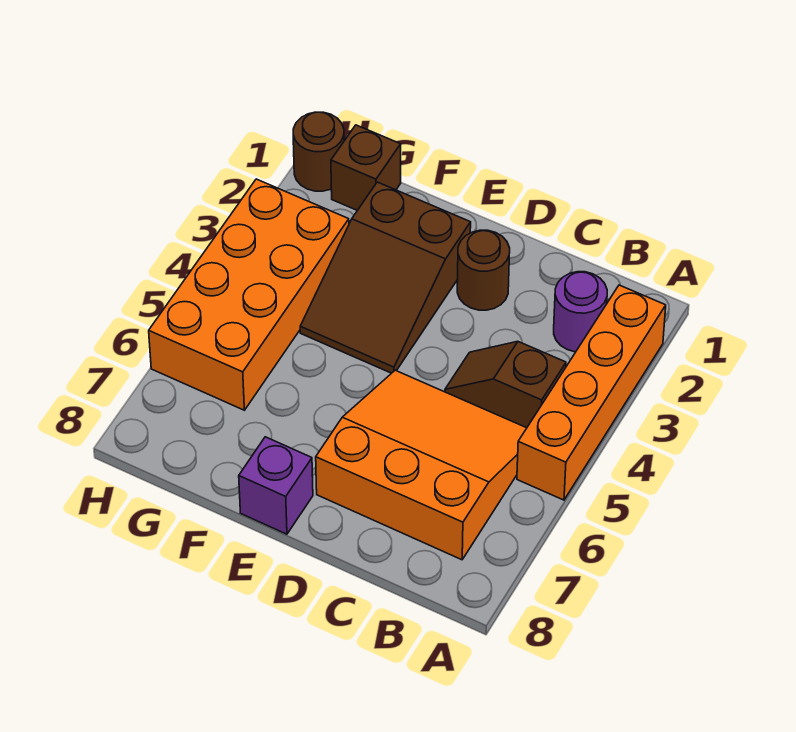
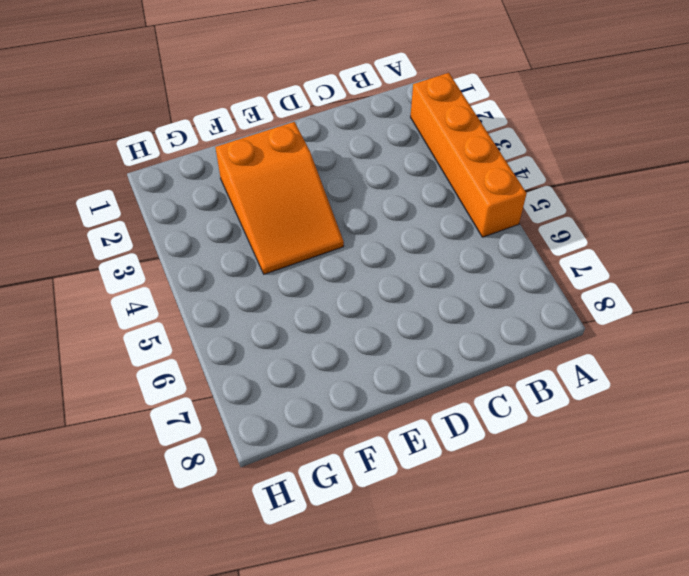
orange 2x3 slope [215,122,344,274] -> brown 2x3 slope [300,182,471,373]
none -> purple 1x1 round brick [554,272,607,352]
none -> brown 1x2 slope [445,341,566,428]

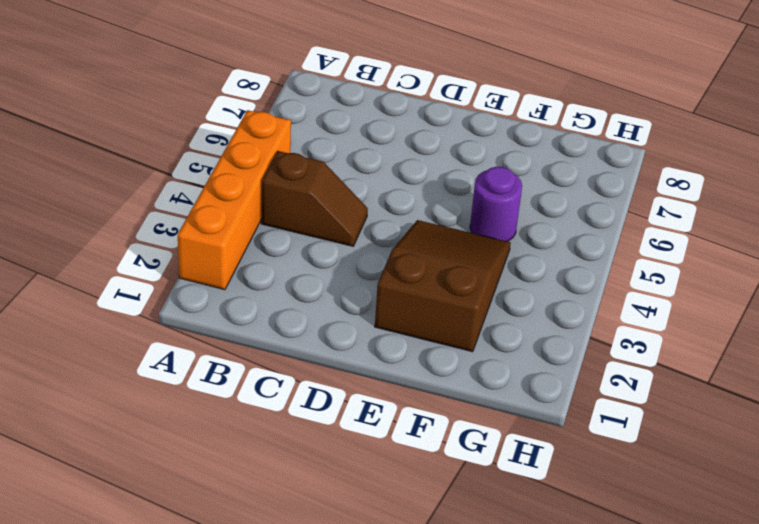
purple 1x1 round brick [470,167,522,242] -> purple 1x1 round brick moved to [554,272,607,352]
none -> orange 3x3 slope [316,370,527,560]
none -> brown 1x1 round brick [457,230,510,310]

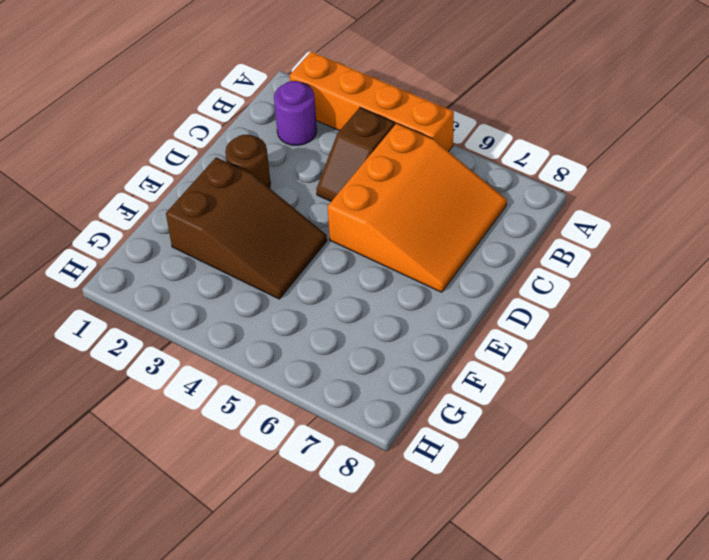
orange 3x3 slope [328,123,507,292] -> orange 3x3 slope turned to [316,370,527,560]
none -> purple 1x1 brick [239,437,313,534]
none -> brown 1x1 brick [331,125,401,210]

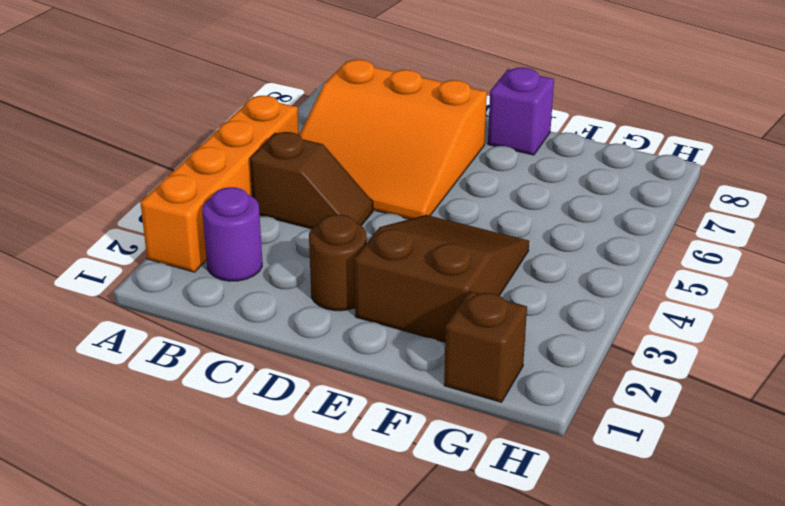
none -> orange 2x4 brick [149,179,349,410]
none -> brown 1x1 round brick [293,112,344,191]

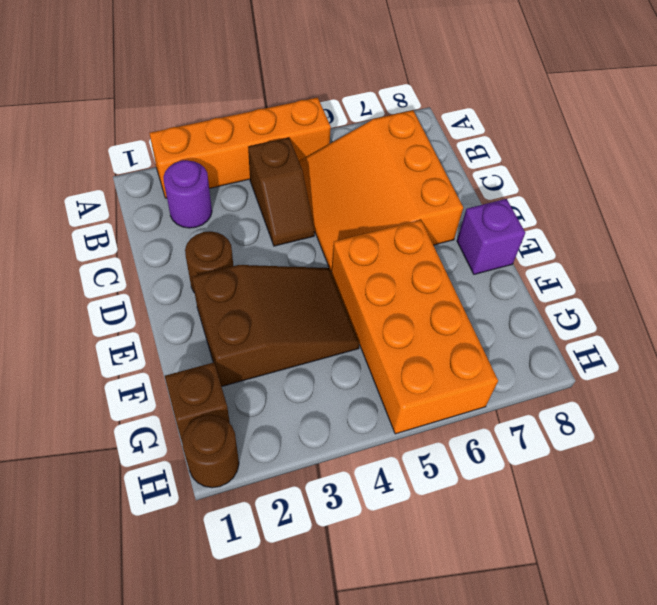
orange 2x4 brick [331,220,498,434] -> orange 2x4 brick turned to [149,179,349,410]

